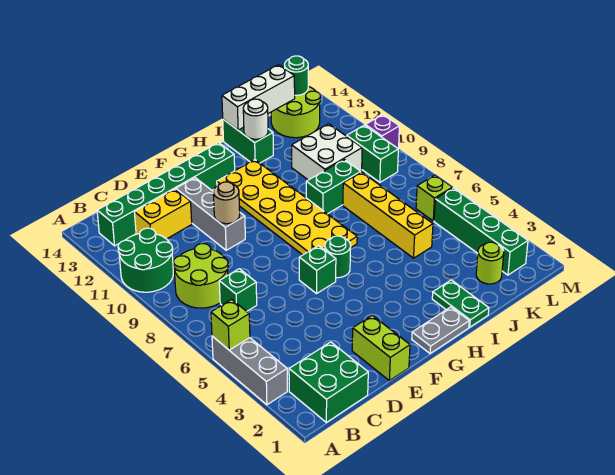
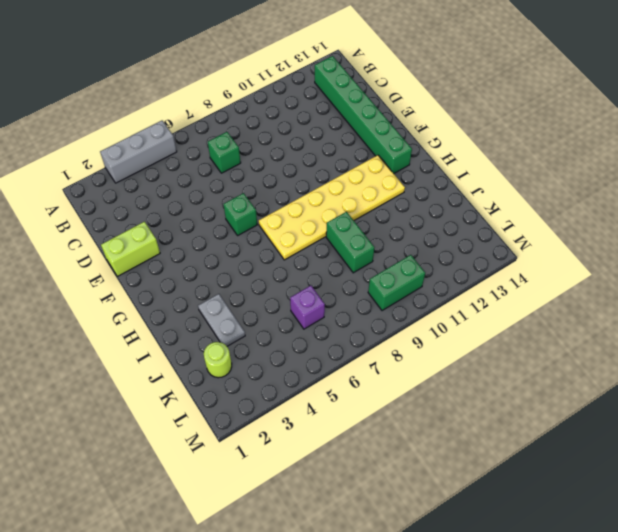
grey 1x2 plate [198,294,245,346] -> grey 1x2 plate moved to [412,307,469,354]
purple 1x1 brick [290,285,325,329] -> purple 1x1 brick moved to [365,115,399,149]
none -> green 2x2 round brick [118,228,173,292]
none -> green 2x2 brick [289,342,368,422]
none -> lime 2x2 round brick [173,244,228,308]

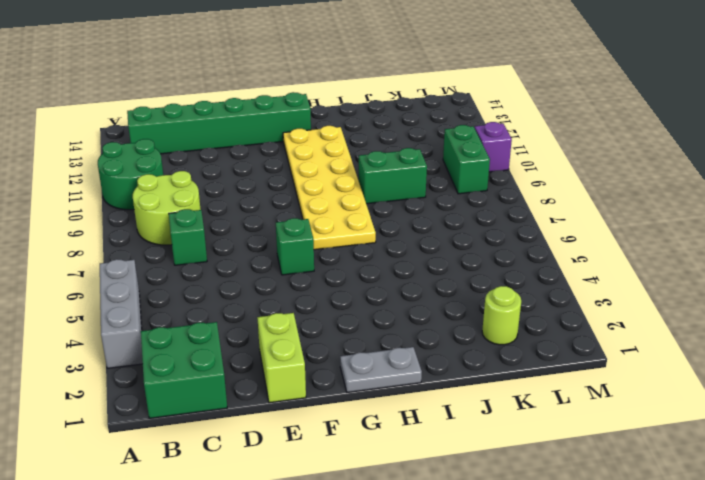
none -> yellow 1x2 brick [134,189,192,239]
none -> grey 1x3 brick [176,178,245,250]
none -> green 1x1 round brick [325,236,351,278]

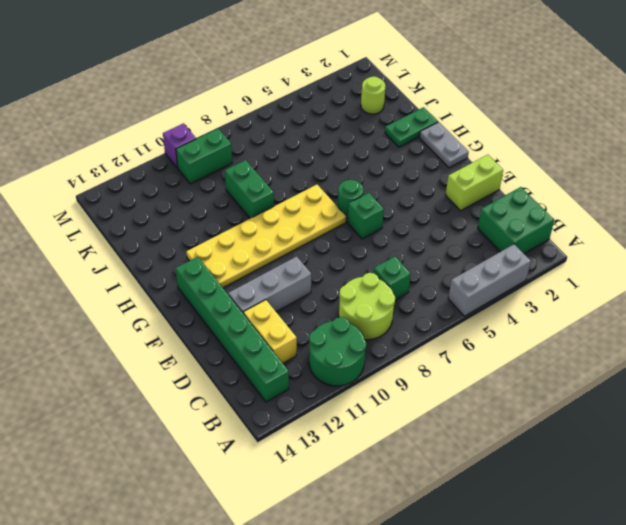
none -> green 1x2 brick [223,119,273,163]
none -> yellow 1x4 brick [343,172,433,258]
none -> white 2x2 brick [292,124,362,180]

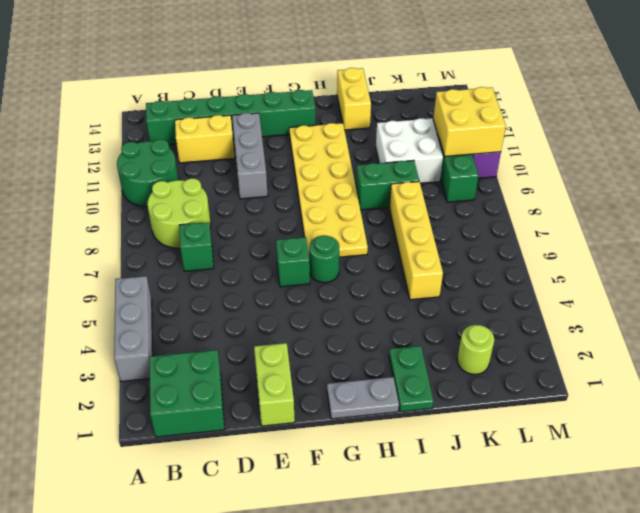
yellow 1x2 brick [337,68,371,130] -> green 1x2 brick [223,119,273,163]
yellow 2x2 brick [434,87,506,156] -> none
none -> lime 2x2 round brick [271,86,320,138]
none -> green 1x4 brick [434,188,528,275]
none -> lime 1x1 brick [416,175,452,221]

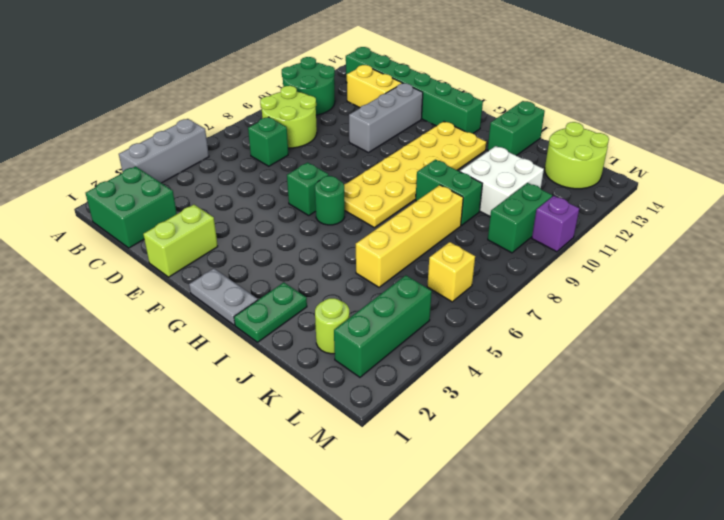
green 1x3 brick [334,275,432,377] -> green 1x4 brick [434,188,528,275]
yellow 1x1 brick [427,242,475,302] -> lime 1x1 brick [416,175,452,221]
none -> lime 1x1 brick [211,299,250,350]
none -> tan 1x1 round brick [213,182,240,224]
none -> white 1x1 round brick [243,99,268,139]

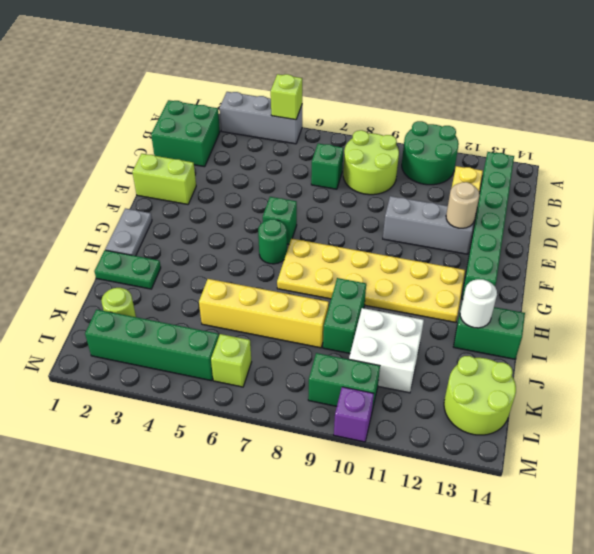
tan 1x1 round brick [446,182,480,228] -> tan 1x1 round brick moved to [213,182,240,224]
none -> white 1x3 brick [222,65,295,130]
none -> green 1x1 round brick [285,56,308,95]

